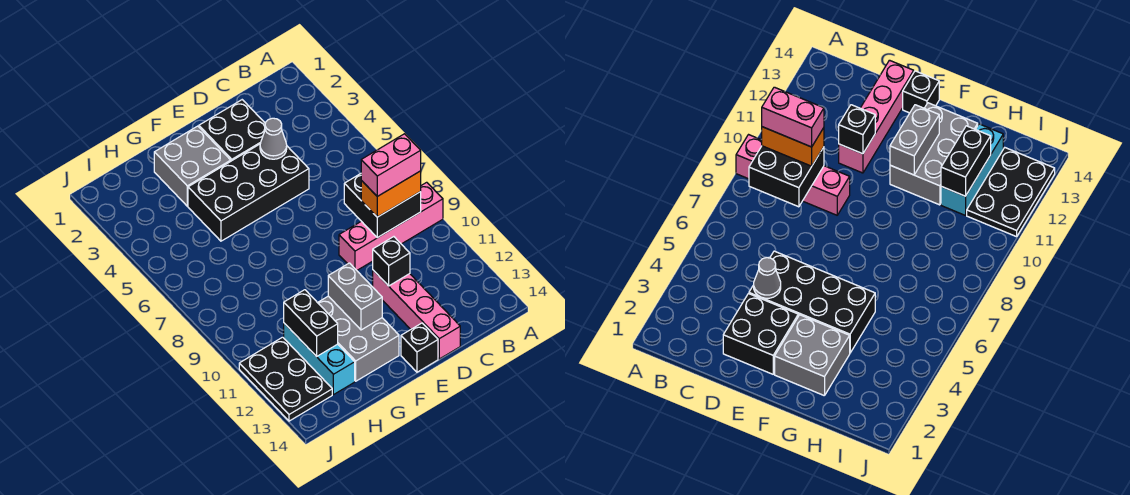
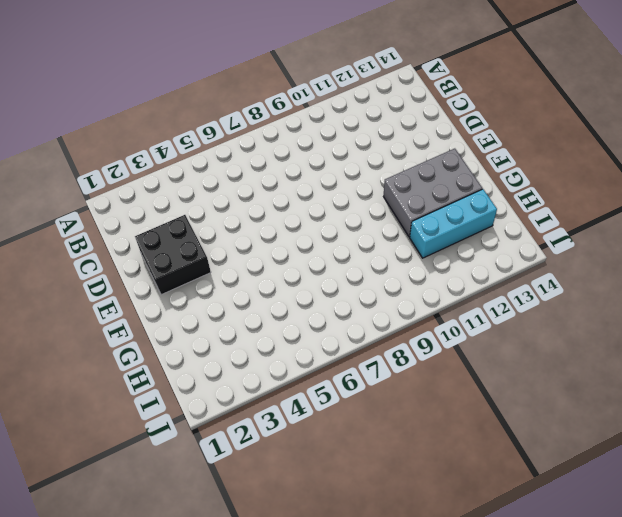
none -> pink 1x4 brick [339,182,443,270]
none -> black 2x4 brick [188,144,309,241]
none -> pink 1x4 brick [373,270,460,359]

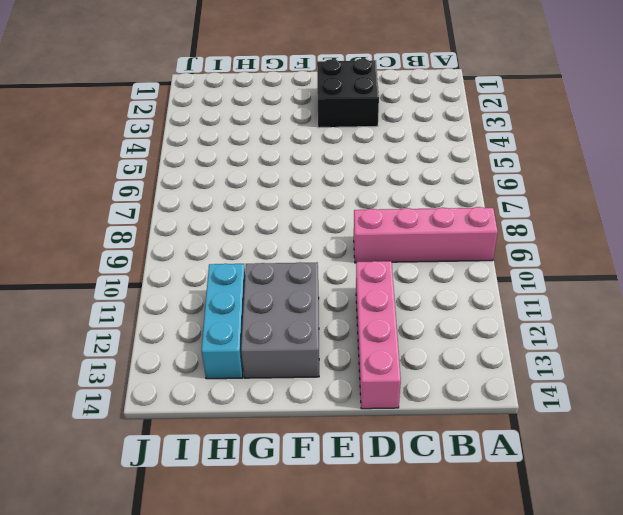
none -> black 2x4 brick [188,144,309,241]
none -> black 1x1 brick [401,323,438,372]
none -> grey 2x2 brick [154,126,231,206]

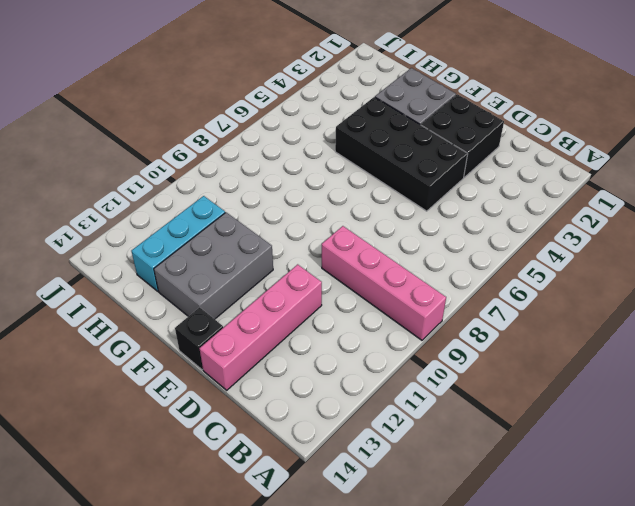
none -> black 2x3 plate [239,337,332,421]
none -> black 2x2 brick [344,174,421,238]
none -> grey 1x1 cone [260,118,287,159]

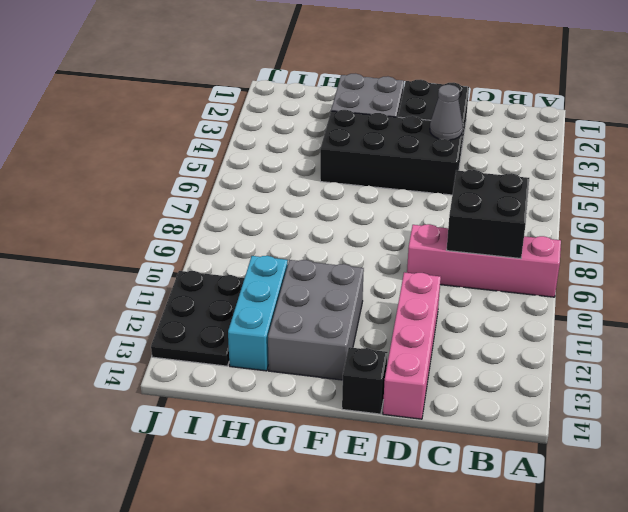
none -> black 1x1 brick [373,237,410,286]
none -> grey 1x2 brick [328,263,382,330]
none -> black 1x2 brick [284,290,338,357]

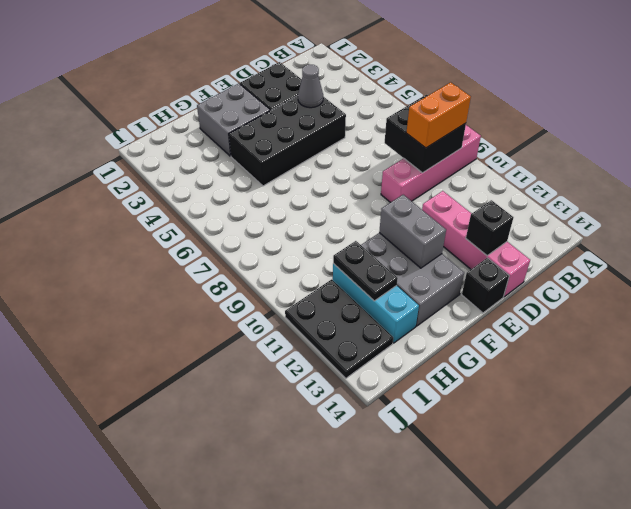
black 1x1 brick [466,200,513,256] -> black 1x1 brick moved to [373,237,410,286]
black 1x2 plate [333,241,398,301] -> black 1x2 brick [284,290,338,357]
none -> pink 1x2 brick [361,134,421,196]

